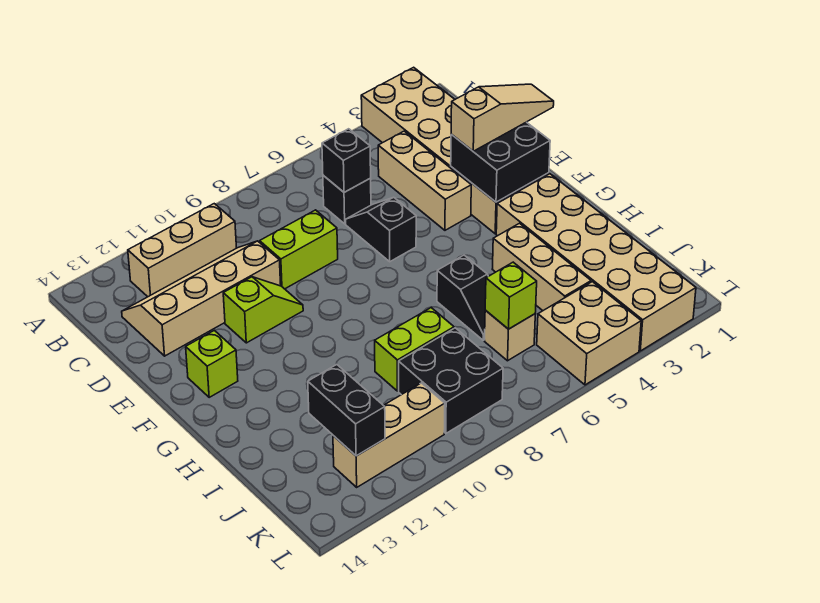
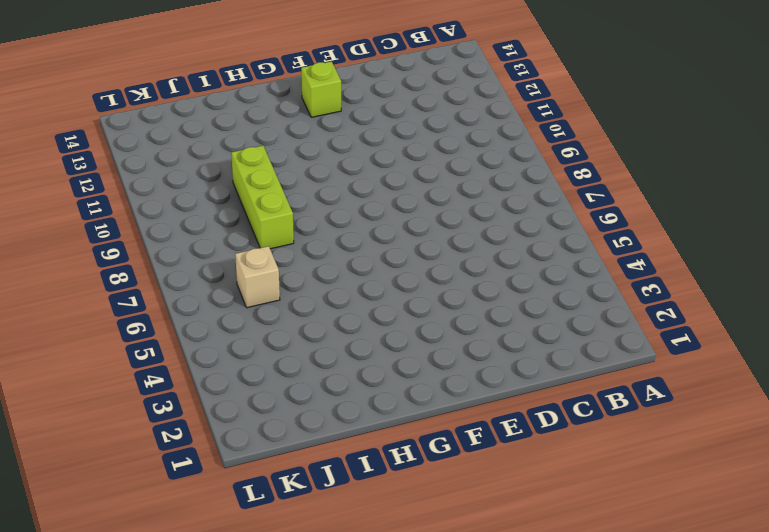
lime 1x3 brick [231,146,294,249] -> lime 1x2 brick [375,308,454,391]
none -> tan 2x6 brick [361,67,549,234]
none -> tan 1x3 brick [128,204,236,297]
none -> tan 1x3 brick [378,131,471,230]

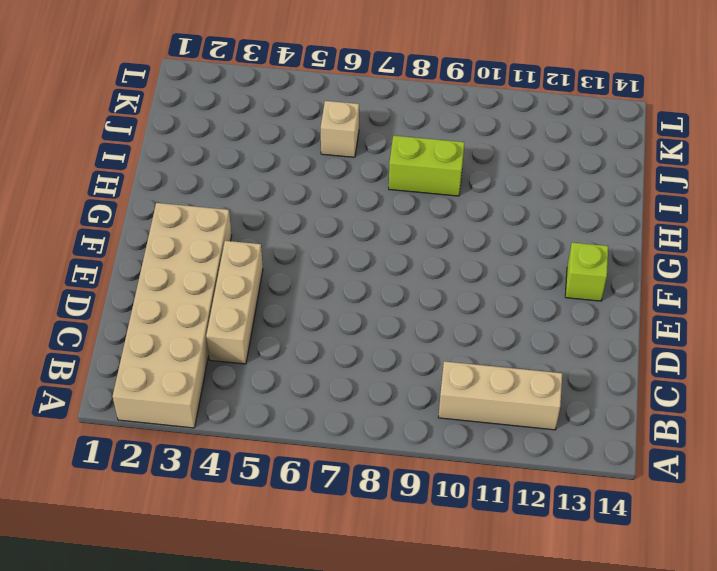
none -> black 1x1 brick [323,175,371,224]
none -> tan 2x4 slope [122,241,281,356]
none -> black 1x2 slope [346,197,416,262]

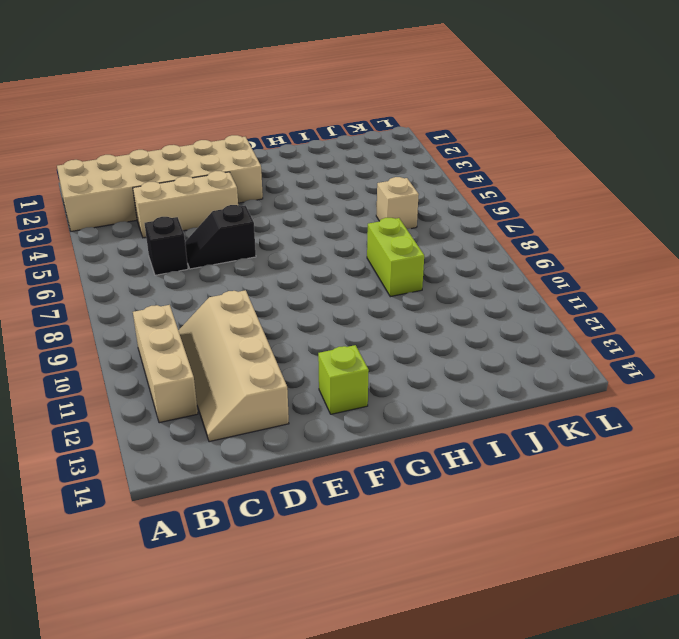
none -> lime 1x2 brick [260,210,338,289]
none -> lime 1x2 slope [223,277,303,343]
none -> tan 2x6 brick [496,174,696,351]

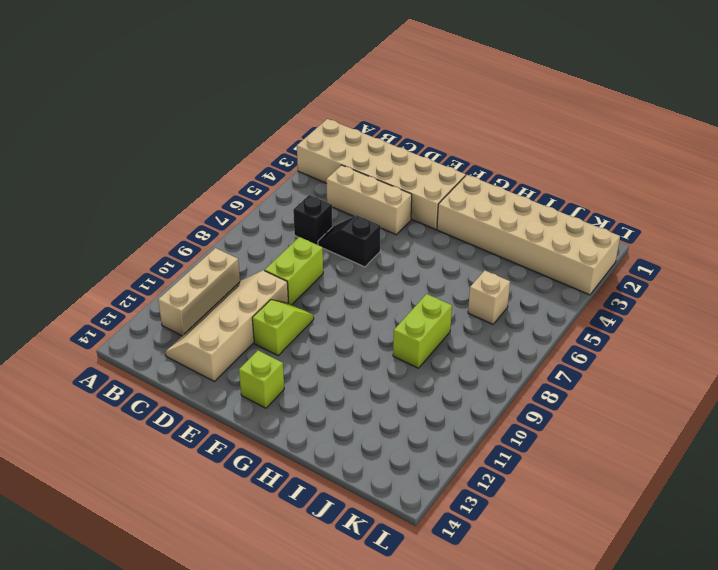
none -> tan 1x3 brick [492,223,591,311]
none -> black 1x2 slope [437,255,488,340]
none -> black 2x2 brick [399,328,503,433]

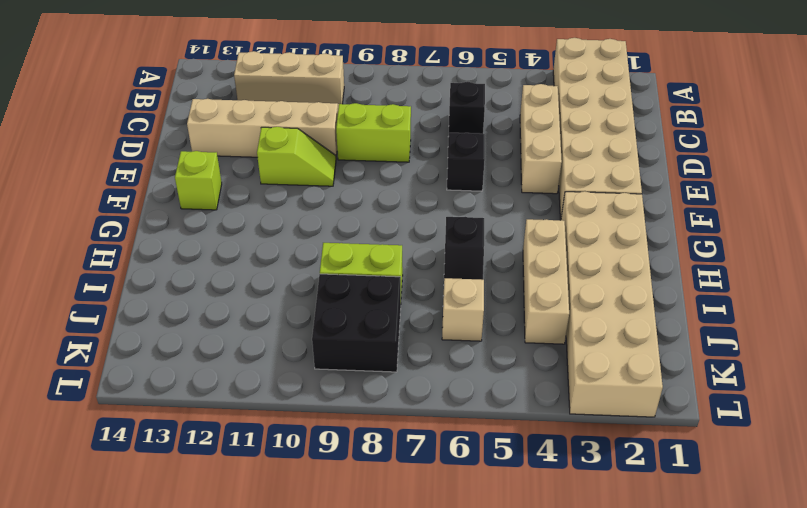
none -> tan 2x2 brick [537,282,641,385]
none -> tan 1x3 brick [333,383,445,487]
none -> black 1x1 brick [322,129,371,192]

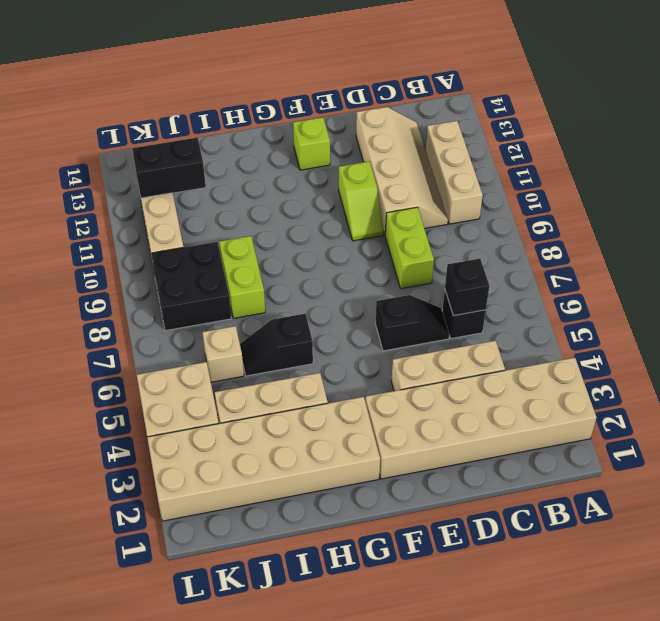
none -> black 2x2 brick [451,122,550,202]
none -> lime 1x1 brick [485,262,537,329]
none -> tan 1x3 slope [451,84,554,151]

